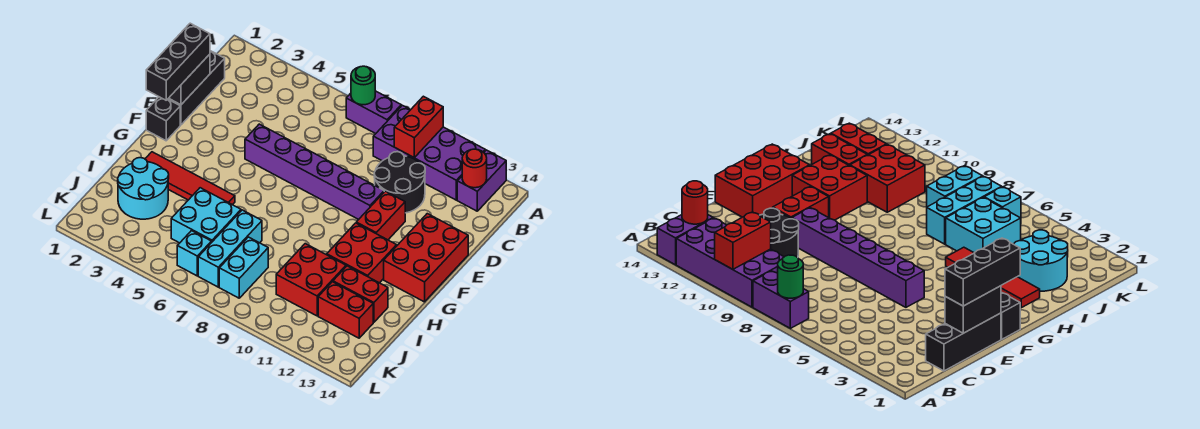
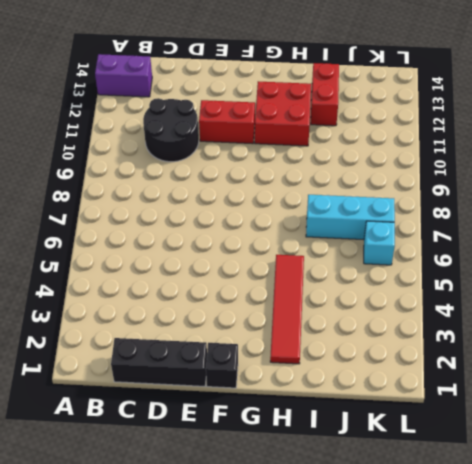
none -> purple 1x2 brick [346,91,401,134]
none -> purple 2x4 brick [373,105,485,200]
none -> purple 1x6 brick [245,124,384,219]

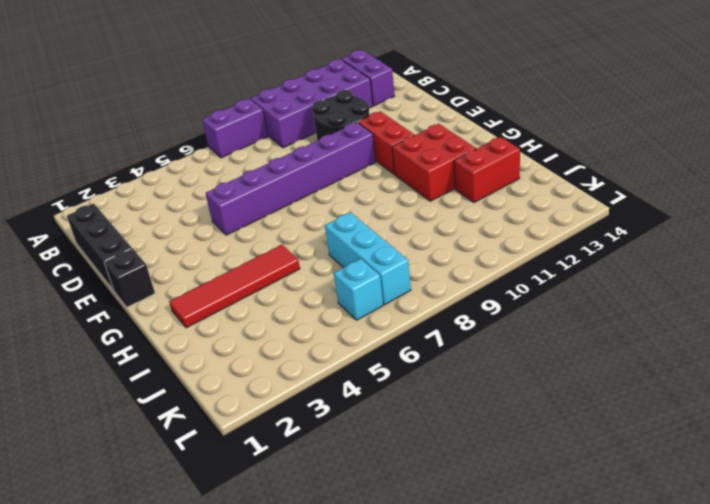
none -> red 2x3 brick [384,214,468,302]
none -> cyan 2x2 round brick [118,158,169,219]
none -> cyan 2x2 brick [171,188,241,243]

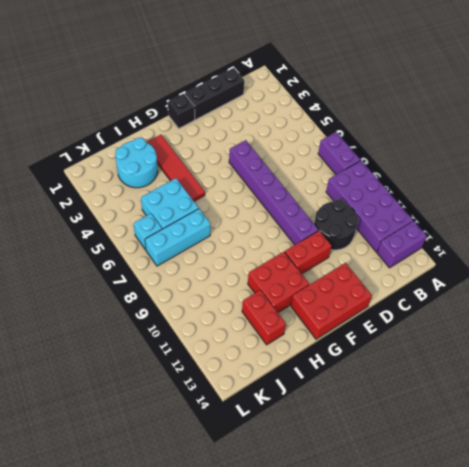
none -> red 2x2 brick [276,244,346,316]
none -> cyan 1x2 brick [219,237,268,298]
none -> red 1x2 brick [318,282,373,338]

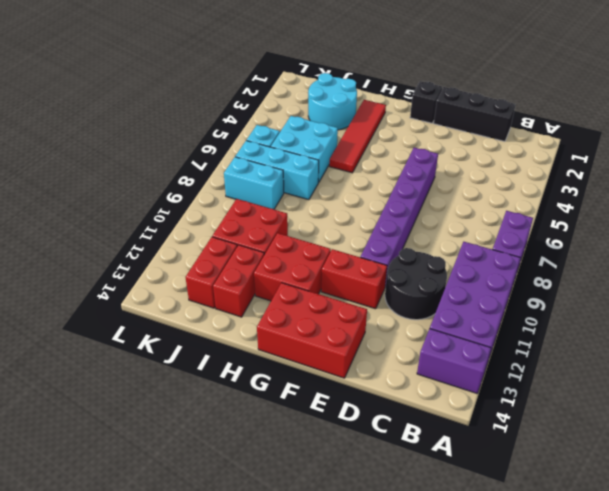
none -> green 1x1 round brick [351,66,375,105]
none -> red 1x2 brick [394,96,443,157]
none -> red 1x1 round brick [462,149,487,188]

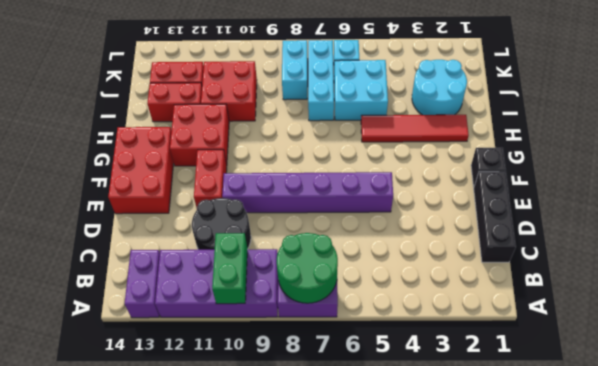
green 2x2 round brick [277,233,338,303] -> green 1x1 round brick [351,66,375,105]
green 1x2 brick [212,233,248,304] -> red 1x2 brick [394,96,443,157]
none -> red 1x1 round brick [462,149,487,188]
none -> black 1x2 brick [169,54,210,105]
none -> black 1x3 brick [146,23,210,100]

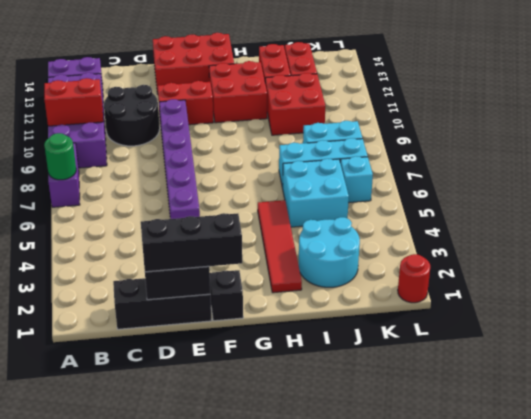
red 1x1 round brick [398,254,430,303] -> red 1x1 round brick moved to [462,149,487,188]

